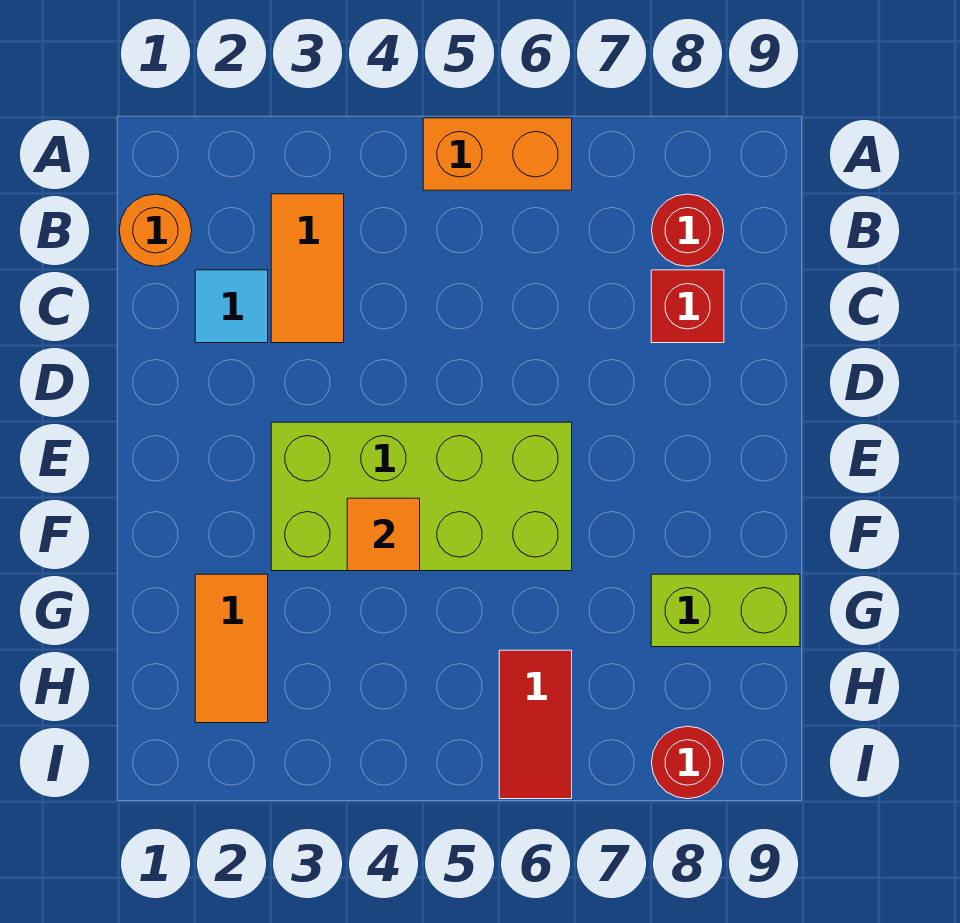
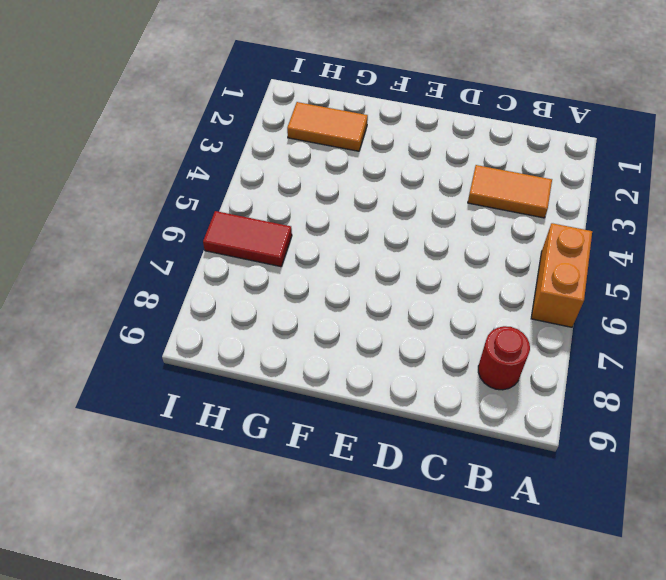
none -> orange 1x1 round brick [119,194,192,266]
none -> cyan 1x1 tile [195,270,268,343]
none -> red 1x1 brick [651,270,724,343]

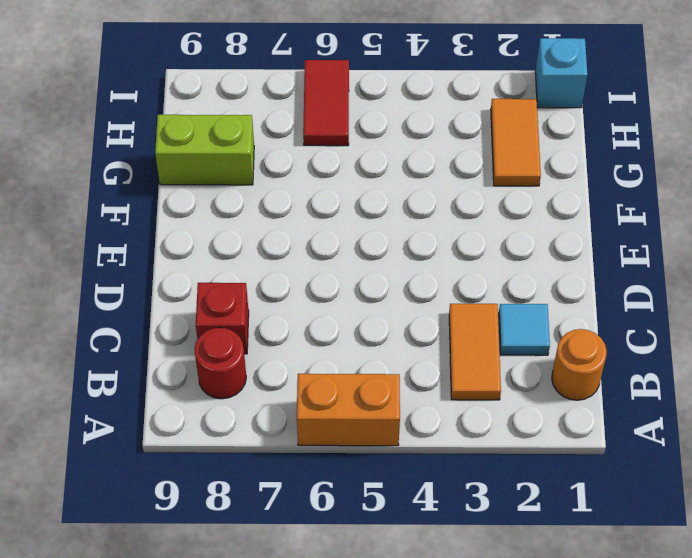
cyan 1x1 brick [535,38,588,108] -> none
none -> lime 2x4 brick [271,422,572,571]
none -> red 1x1 round brick [652,726,724,799]
none -> orange 1x1 tile [347,498,420,571]

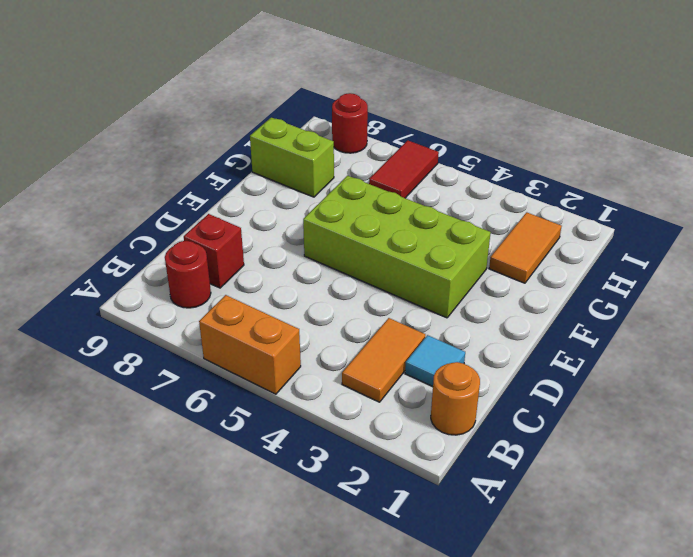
none -> orange 1x1 tile [347,498,420,571]

